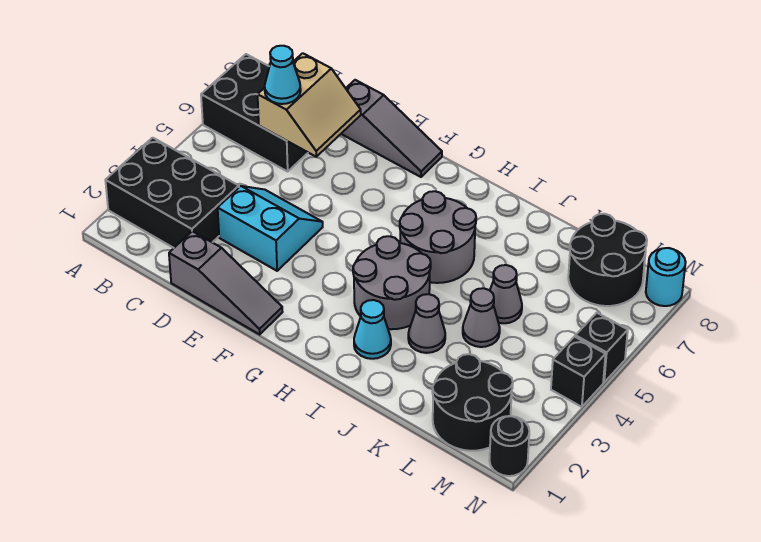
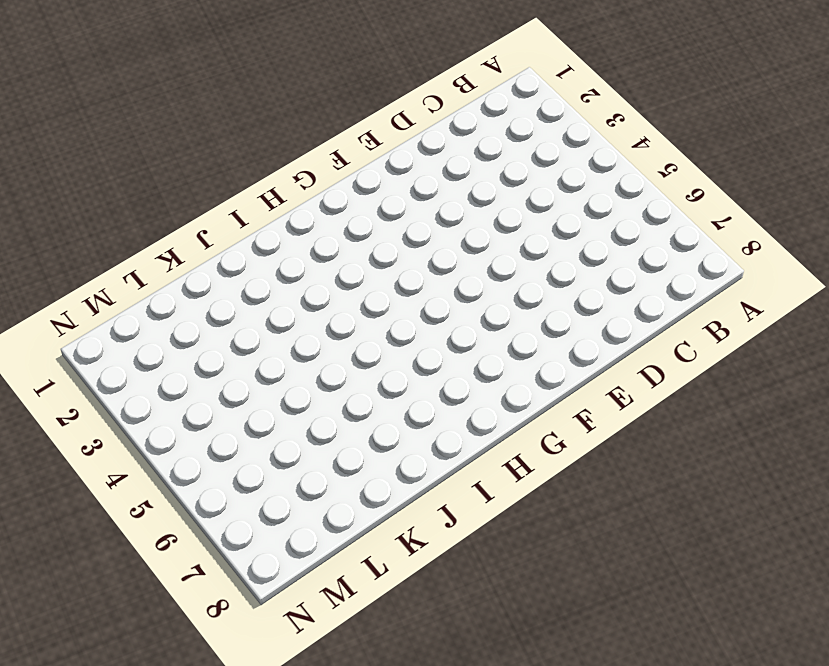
none -> black 2x3 brick [105,138,239,248]
none -> black 2x3 brick [201,54,308,171]
none -> grey 1x3 slope [169,231,282,334]

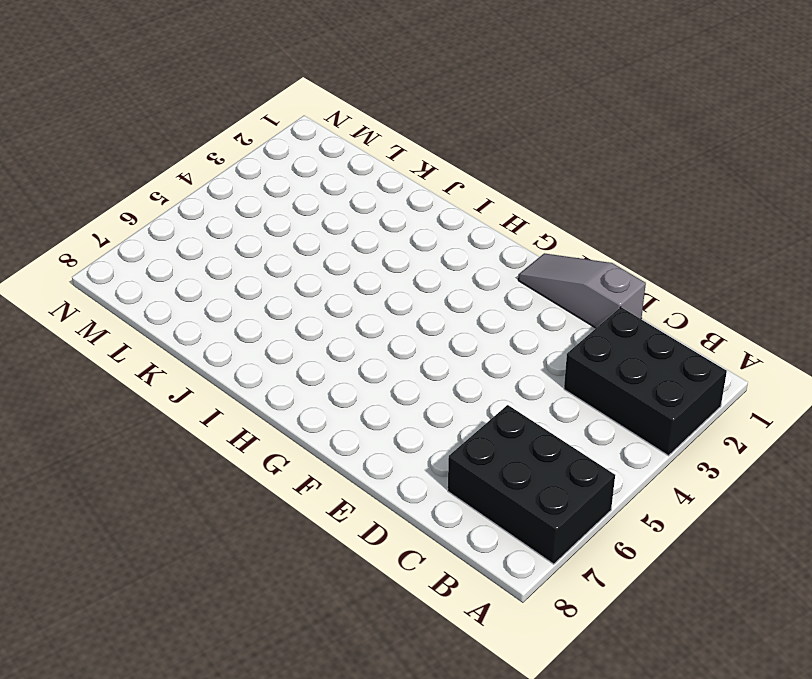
none -> cyan 2x2 slope [218,186,323,271]
none -> grey 1x3 slope [341,80,442,177]
none -> grey 2x2 round brick [353,236,431,329]

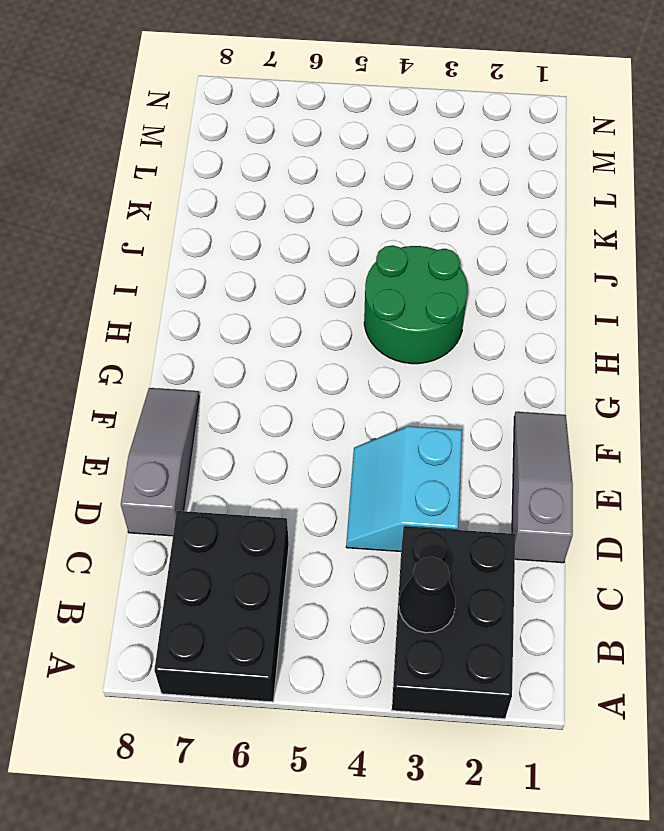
black 1x1 cone [399,557,456,633] -> none
green 2x2 round brick [364,245,468,364] -> grey 2x2 round brick [353,236,431,329]
none -> grey 2x2 round brick [400,191,476,283]
none -> cyan 1x1 cone [354,300,391,359]
none -> grey 1x1 cone [408,294,445,353]

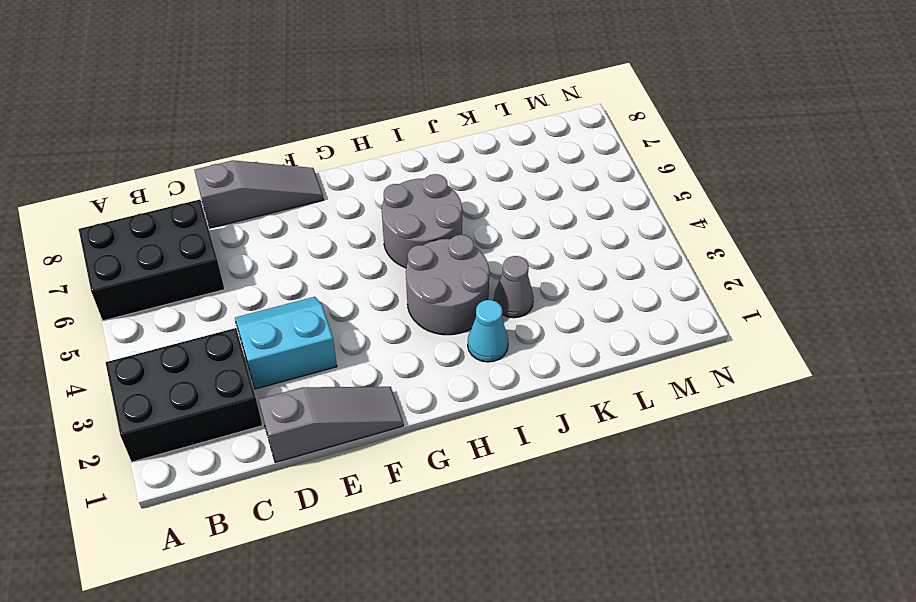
none -> grey 1x1 cone [463,288,500,347]
none -> grey 1x1 cone [490,265,522,323]
none -> black 2x2 round brick [432,354,513,451]

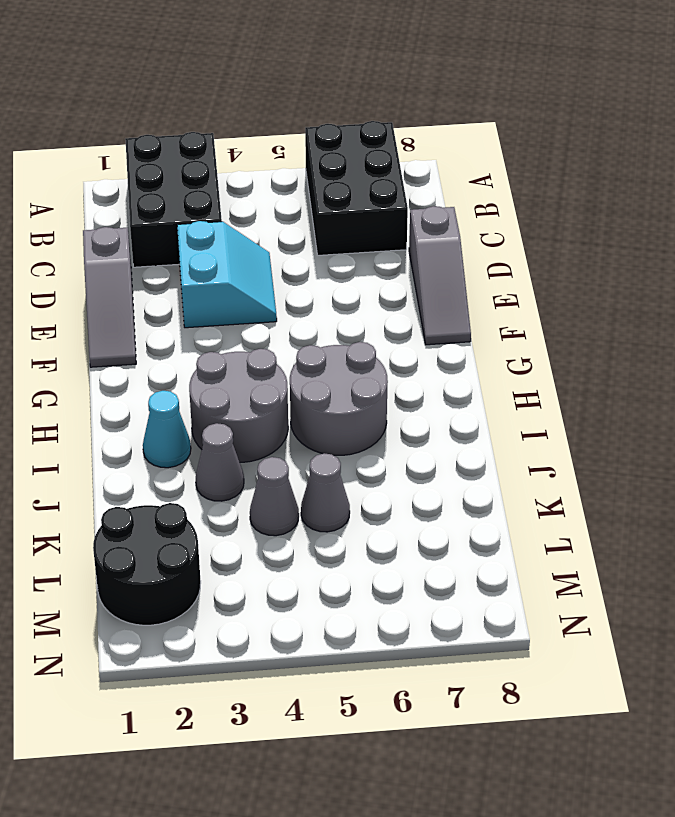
none -> black 2x2 round brick [568,214,647,306]
none -> black 1x1 round brick [489,416,529,476]
none -> black 1x1 brick [551,337,606,407]

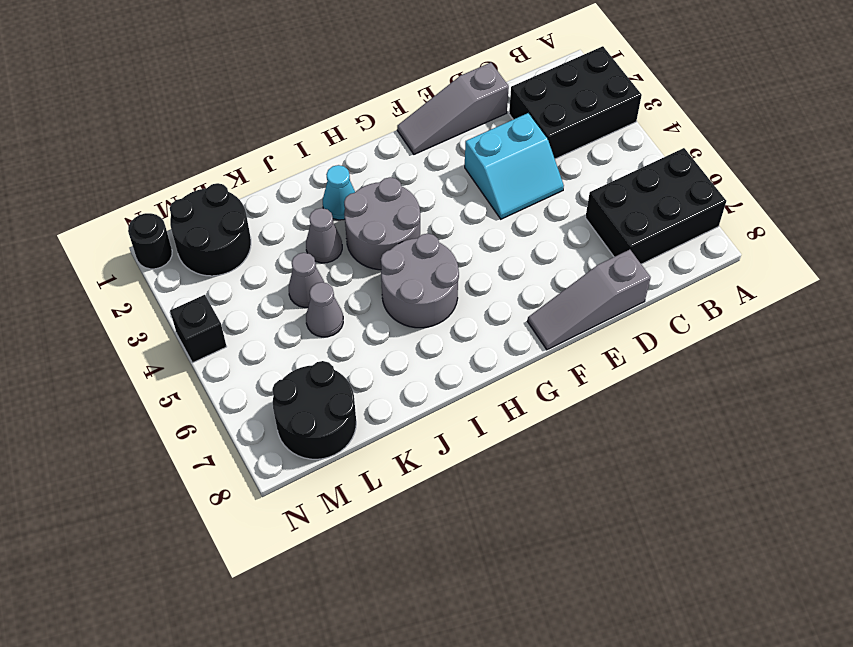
none -> black 1x1 brick [575,313,628,382]
none -> cyan 1x1 round brick [646,248,686,306]
none -> tan 2x2 slope [258,53,361,157]

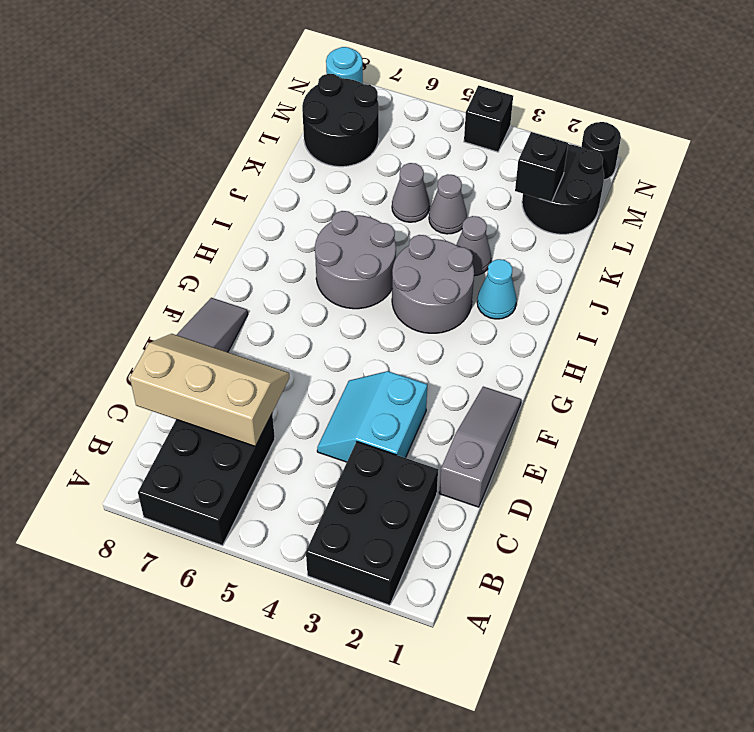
tan 2x3 slope [130,334,289,446] -> tan 2x2 slope [258,53,361,157]
black 1x1 brick [515,132,568,202] -> black 1x1 brick moved to [575,313,628,382]
none -> cyan 1x1 cone [265,46,301,104]

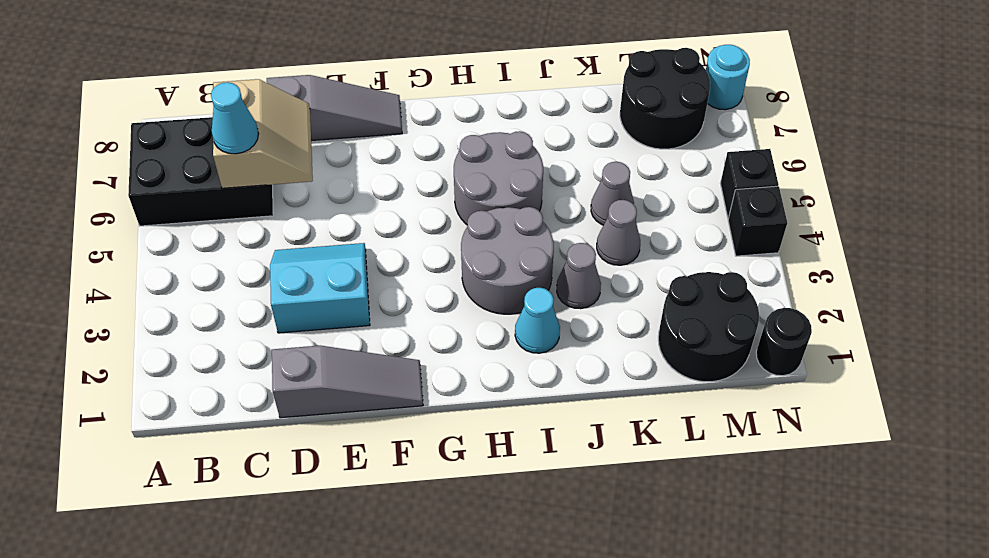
none -> black 2x3 brick [105,138,239,248]

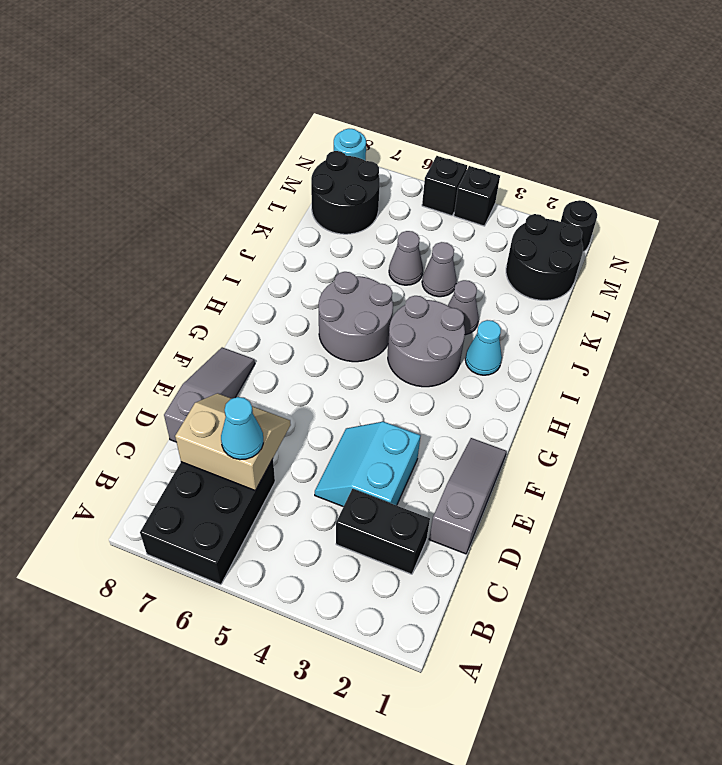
black 1x2 brick [336,489,430,574] -> black 2x3 brick [105,138,239,248]

